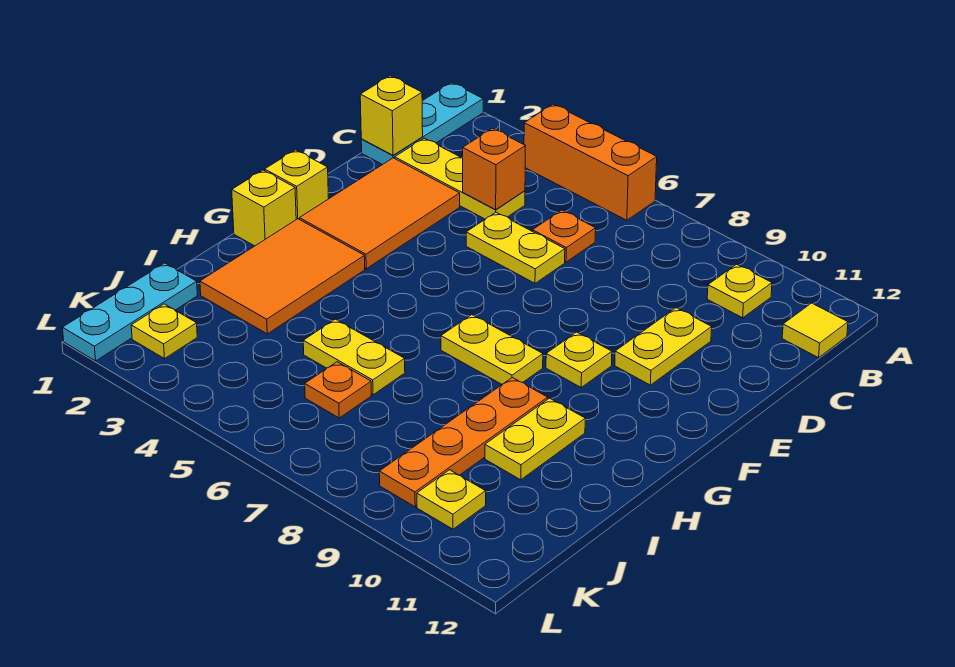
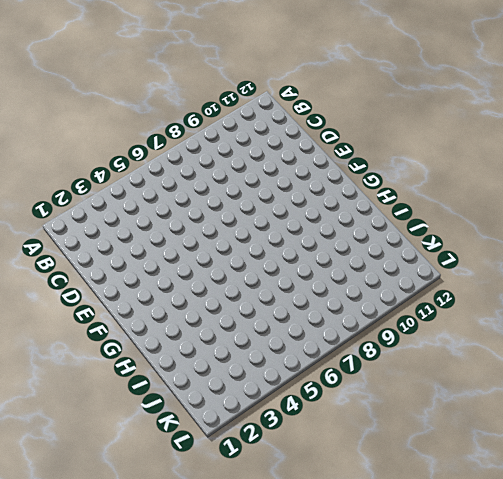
none -> cyan 1x3 plate [361,83,483,165]
none -> orange 1x3 brick [524,104,657,220]
none -> yellow 1x1 plate [707,264,772,318]

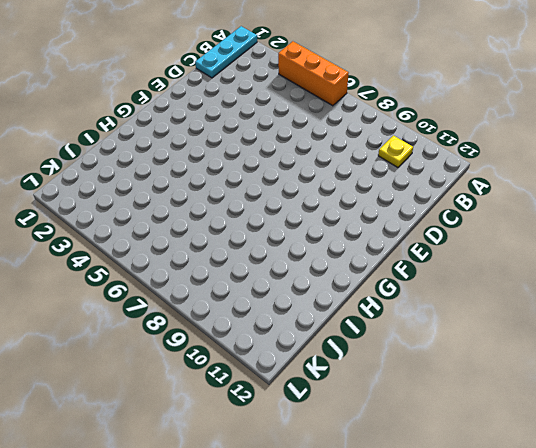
none -> yellow 1x1 tile [782,303,848,358]
none -> yellow 1x3 plate [395,138,525,219]
none -> orange 1x1 plate [533,210,596,262]

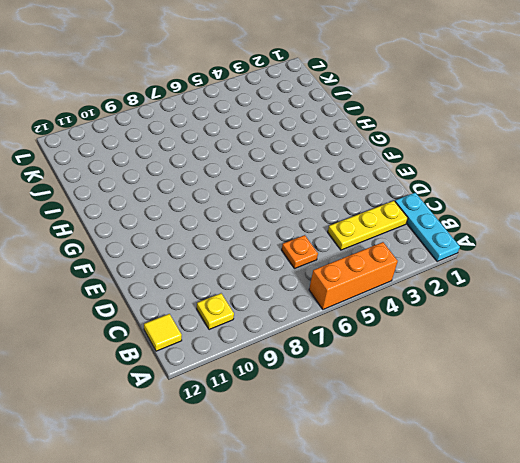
none -> orange 2x3 tile [299,158,460,269]
none -> yellow 1x2 plate [466,212,565,283]
none -> yellow 1x2 plate [615,308,712,385]

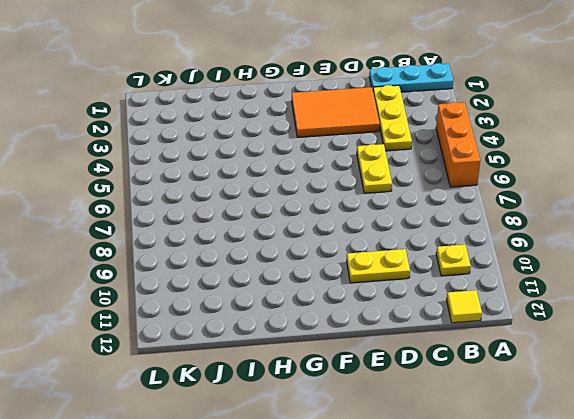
none -> orange 1x1 plate [533,210,596,262]
none -> yellow 1x1 brick [265,150,329,219]
none -> yellow 1x1 plate [546,332,612,387]

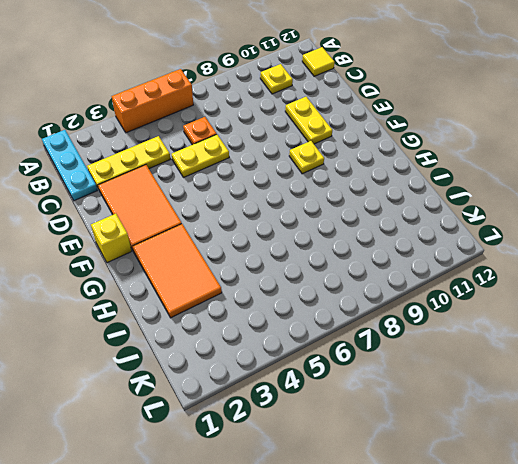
none -> yellow 1x1 brick [232,170,296,246]
none -> yellow 1x2 plate [441,315,543,384]
none -> orange 1x4 plate [379,378,548,507]

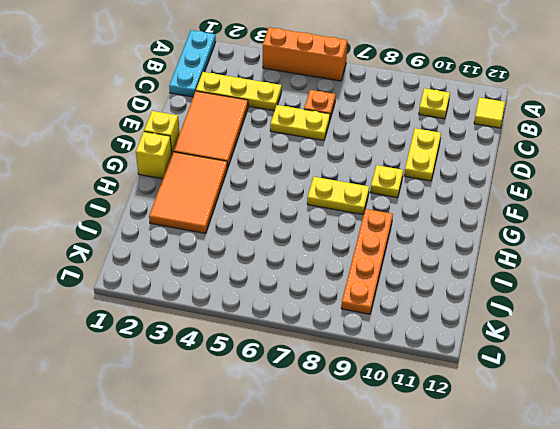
none -> yellow 1x2 plate [485,398,585,480]
none -> yellow 1x2 plate [303,319,405,395]
none -> cyan 1x3 plate [63,263,197,361]

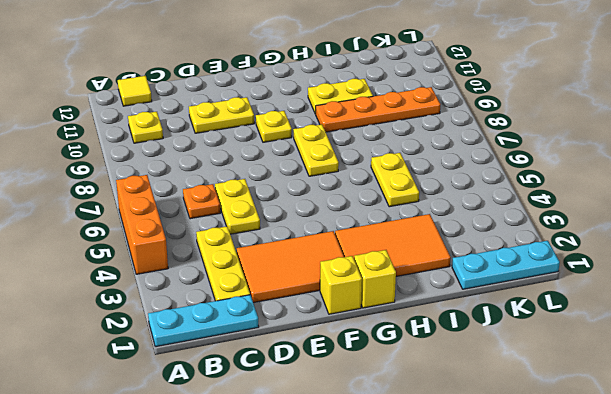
none -> orange 1x1 plate [305,362,371,418]
none -> yellow 1x1 plate [131,304,197,359]
none -> yellow 1x1 plate [417,470,486,529]

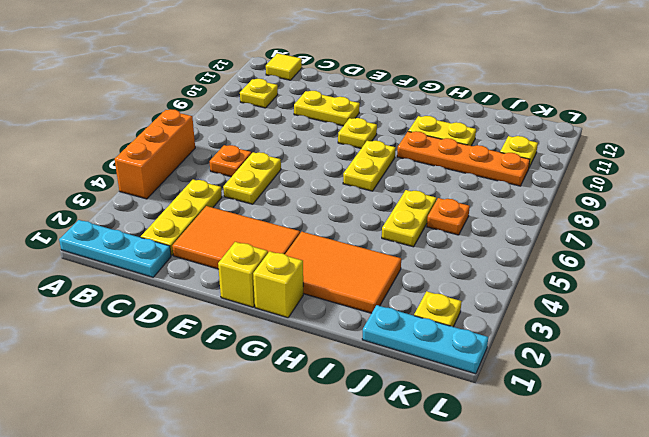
none -> yellow 1x1 brick [360,76,423,155]
none -> orange 1x1 brick [463,128,525,210]

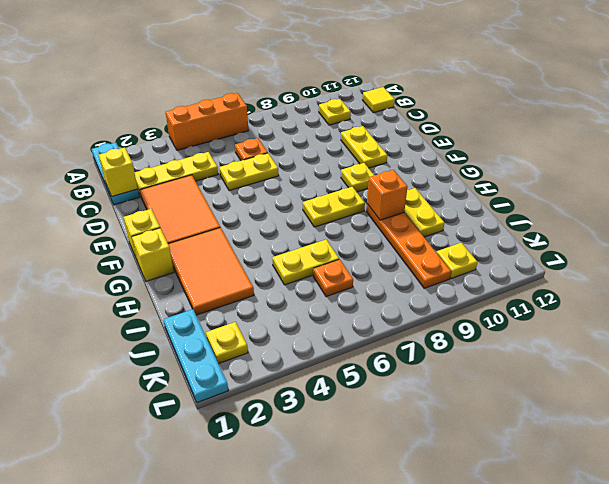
orange 1x1 brick [367,170,407,220] -> orange 1x1 brick moved to [463,128,525,210]

